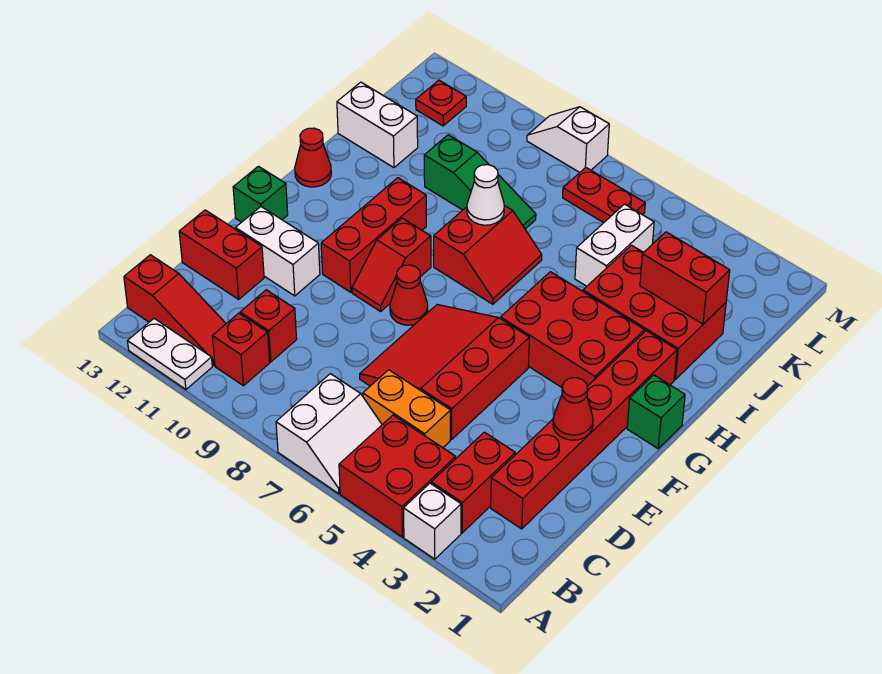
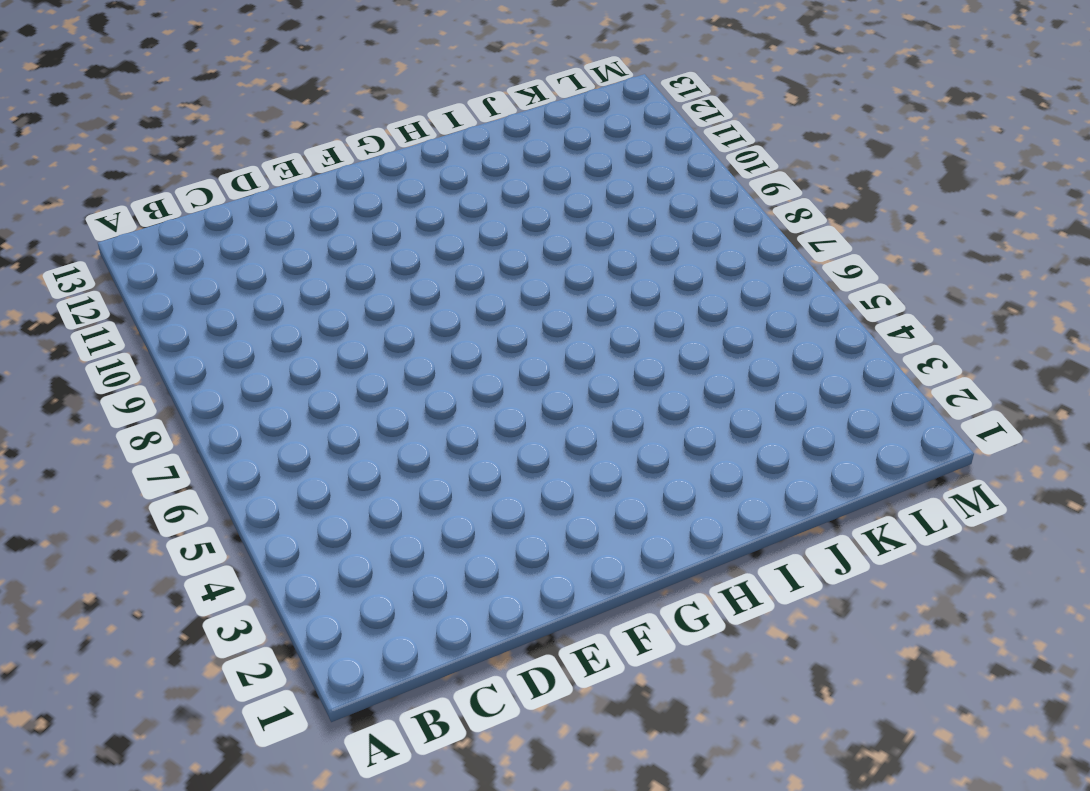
none -> white 1x1 brick [404,483,461,559]
none -> red 2x2 brick [339,415,456,537]
none -> white 2x2 slope [276,374,382,494]
none -> white 1x2 plate [128,319,212,389]

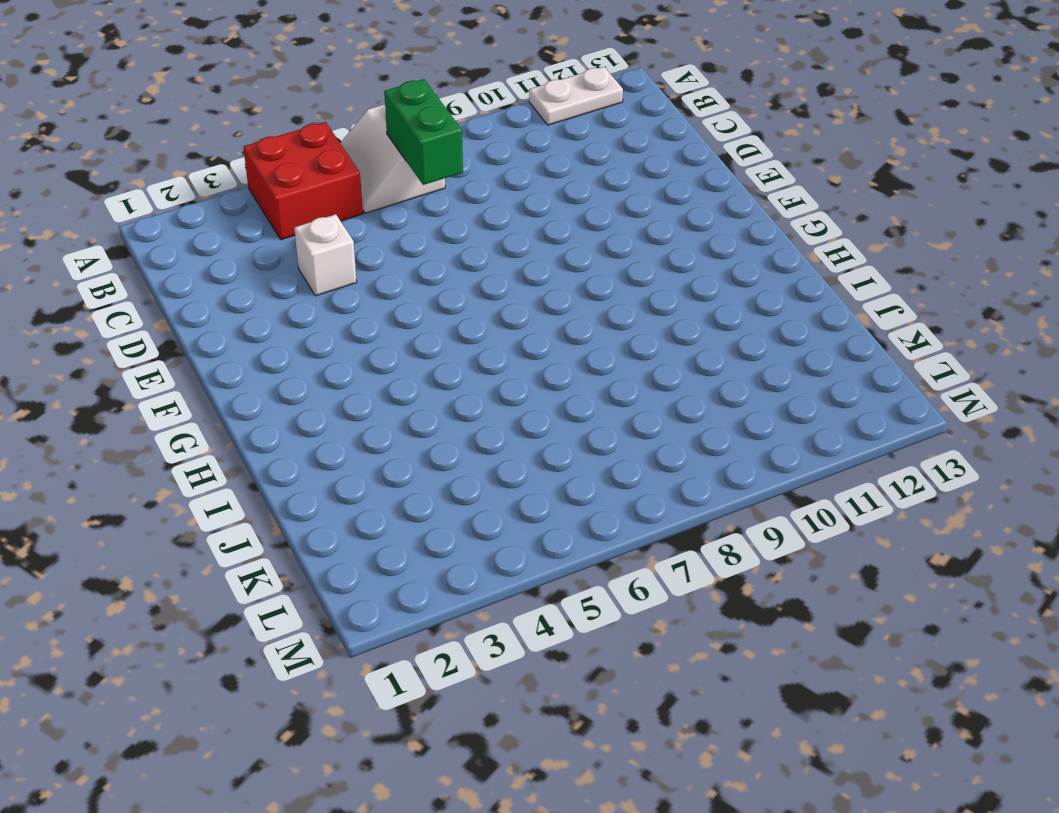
green 1x2 brick [384,79,463,185] -> none
white 1x1 brick [294,214,357,296] -> white 1x1 brick moved to [404,483,461,559]
none -> red 1x2 brick [431,432,515,533]
none -> red 1x1 brick [212,313,270,386]
none -> red 1x3 slope [124,255,226,365]
none -> red 1x6 brick [491,331,677,529]

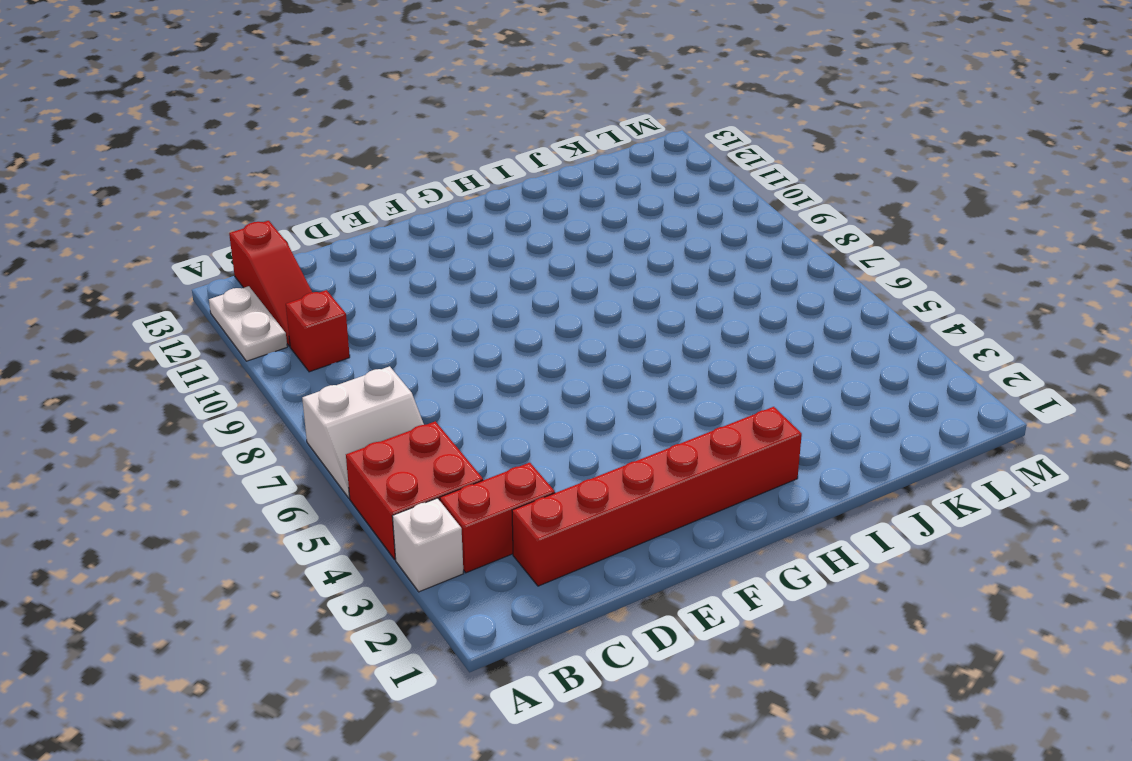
none -> orange 1x2 brick [363,370,451,448]
none -> red 1x1 brick [240,290,297,362]
none -> red 3x3 slope [360,305,529,439]
none -> red 1x2 brick [179,210,264,299]

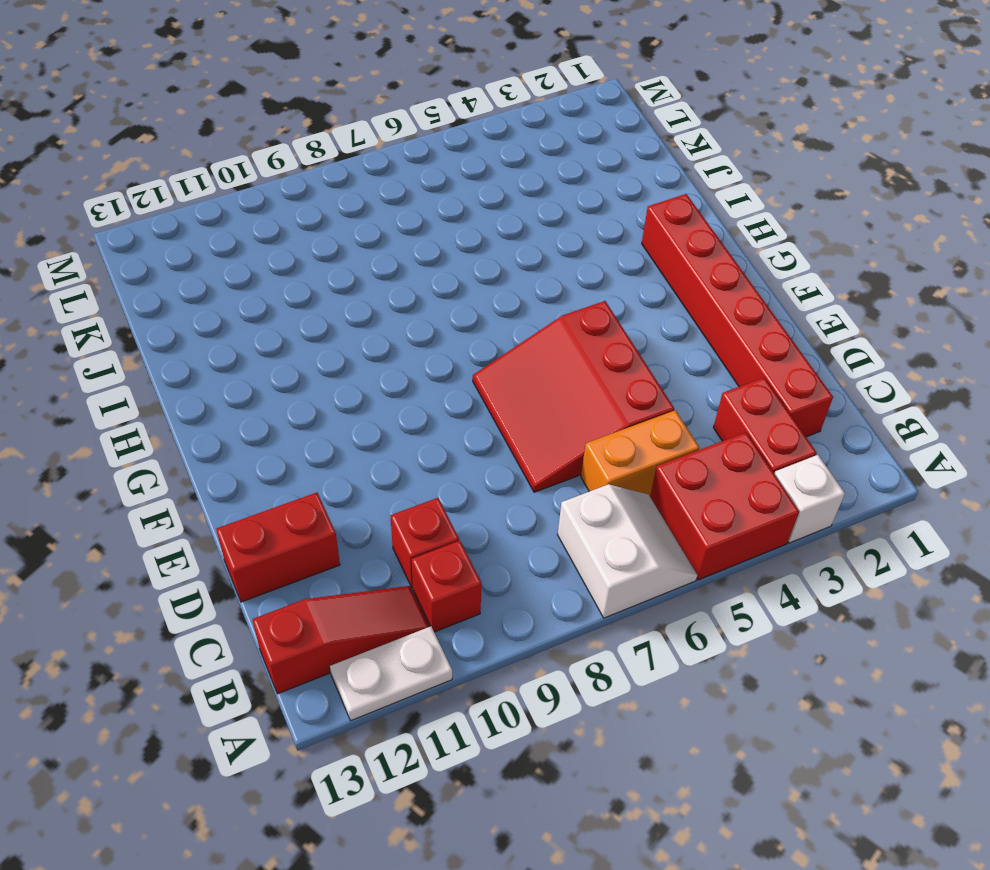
none -> white 1x2 brick [235,207,320,296]
none -> red 1x1 cone [390,265,428,325]
none -> red 1x2 slope [352,218,431,311]
none -> red 1x3 brick [321,178,426,292]

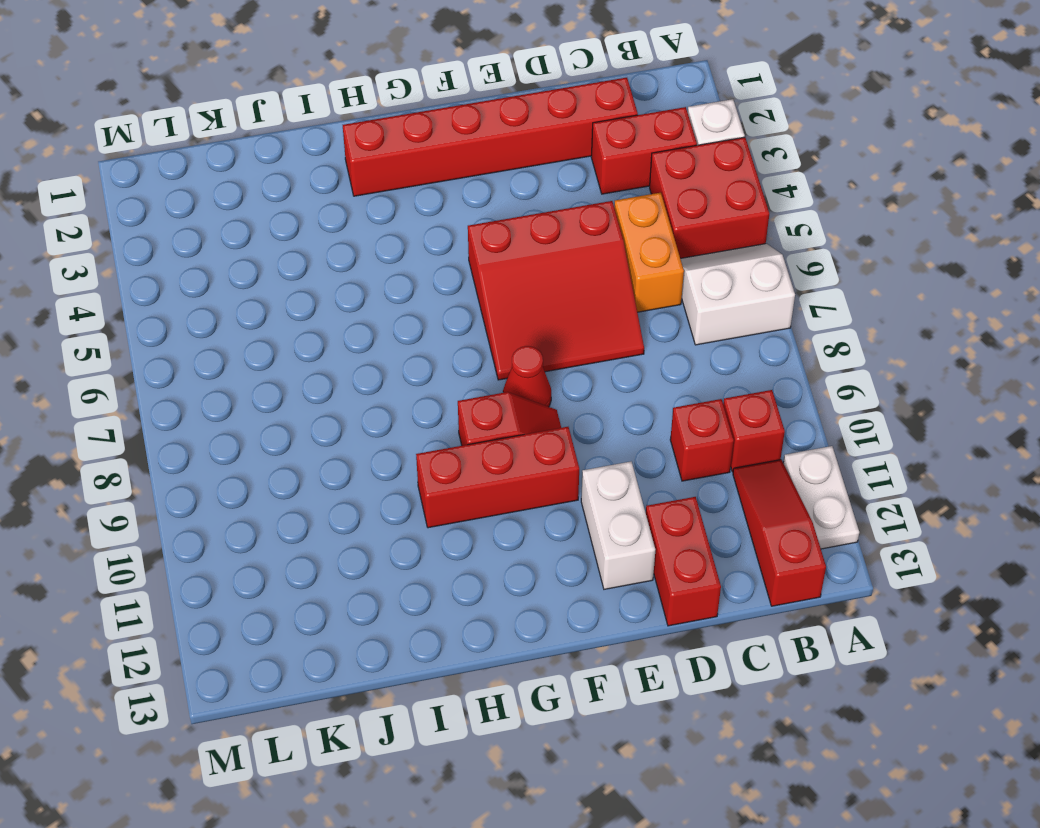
none -> green 1x1 brick [233,166,288,222]
none -> green 1x1 brick [627,375,685,449]
none -> red 2x3 brick [501,272,644,387]
none -> red 2x2 slope [434,206,542,304]

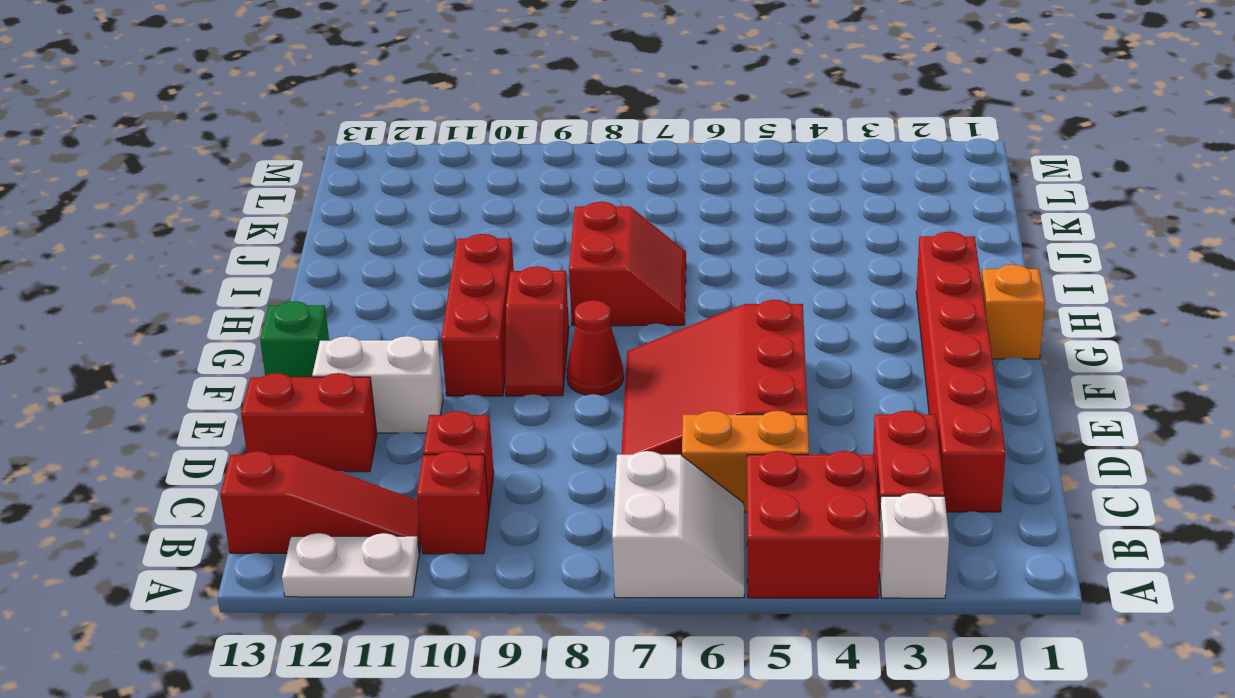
orange 1x1 brick [981,265,1045,359] -> green 1x1 brick [627,375,685,449]
none -> red 2x3 brick [501,272,644,387]
none -> red 1x1 cone [295,128,331,187]
none -> red 2x3 brick [583,245,726,379]
none -> white 1x2 brick [575,204,654,286]

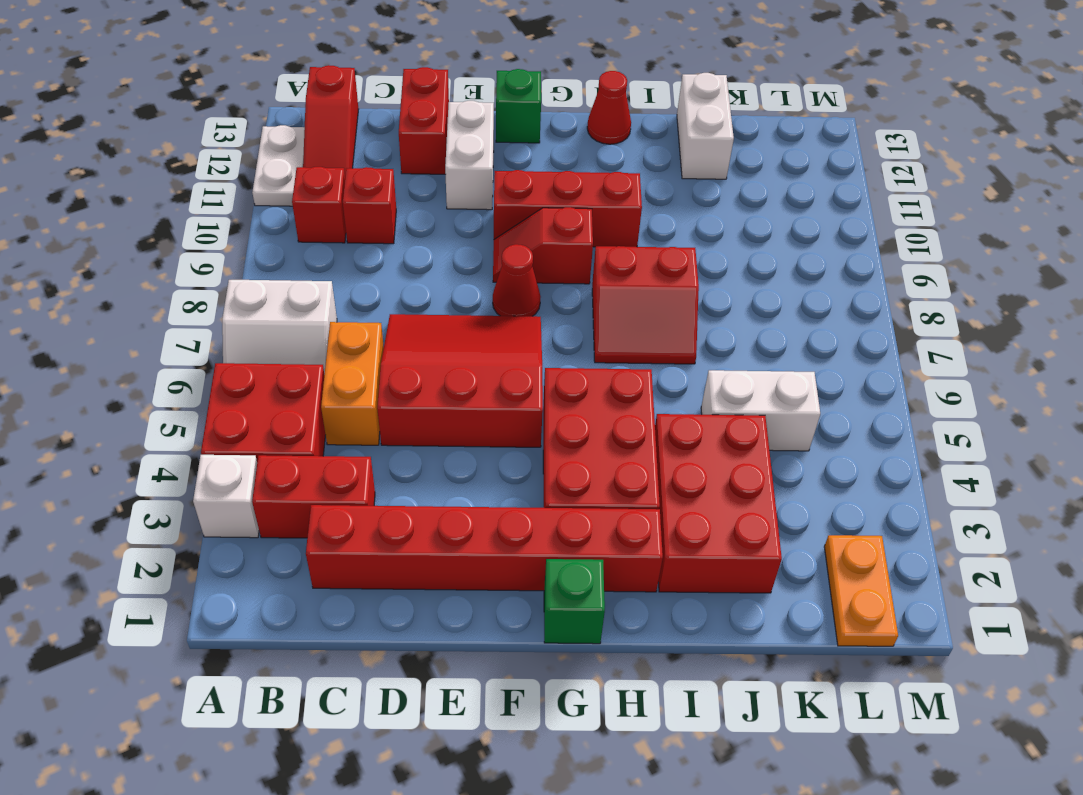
orange 1x2 plate [824,535,898,646] -> none
none -> green 1x3 slope [424,135,536,229]
none -> red 1x2 plate [563,168,645,223]
none -> red 1x1 plate [416,80,466,126]
none -> white 1x2 slope [527,107,609,172]

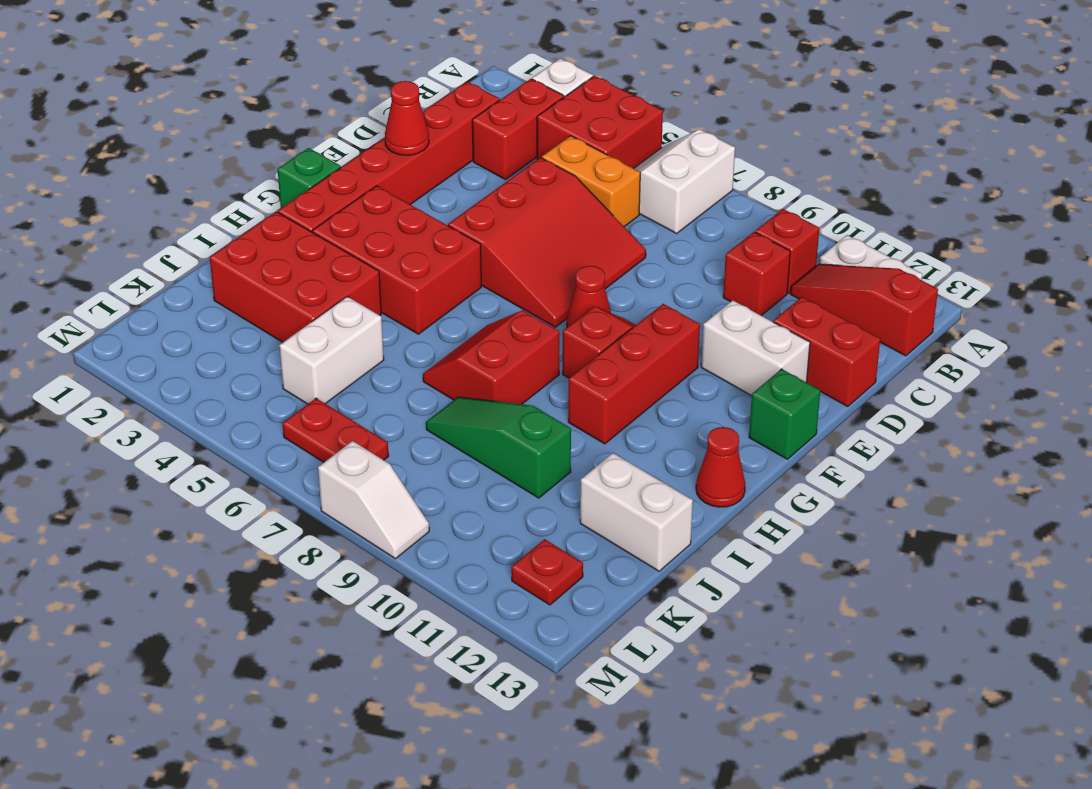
none -> white 1x1 cone [467,165,504,225]
none -> red 1x2 brick [640,232,730,324]

